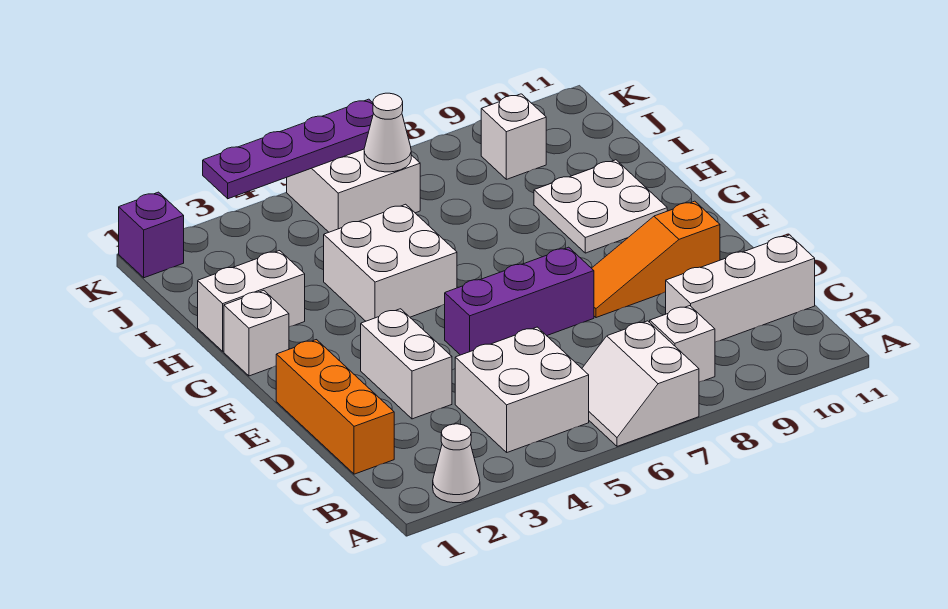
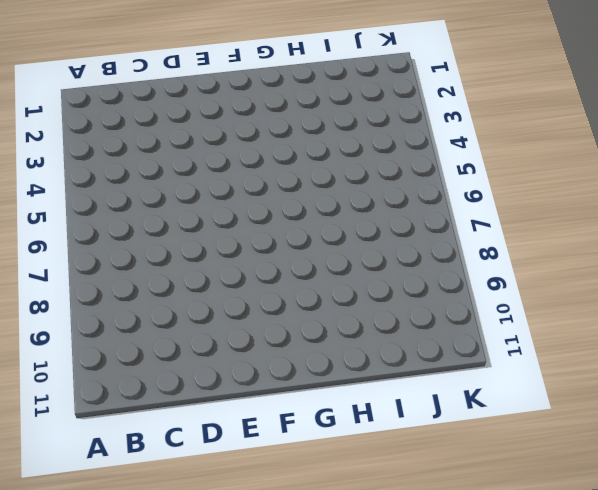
none -> white 1x1 cone [433,424,480,503]
none -> white 2x2 slope [582,321,699,446]
none -> white 2x2 brick [455,327,589,452]

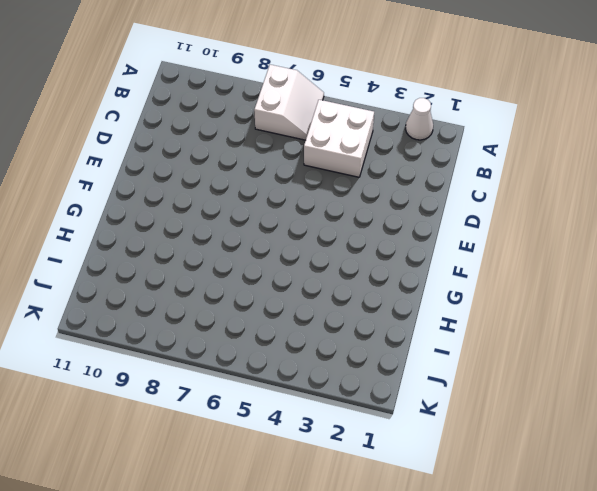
none -> white 1x1 brick [650,306,715,382]
none -> orange 1x3 brick [276,340,394,474]
none -> white 1x3 brick [666,235,815,342]

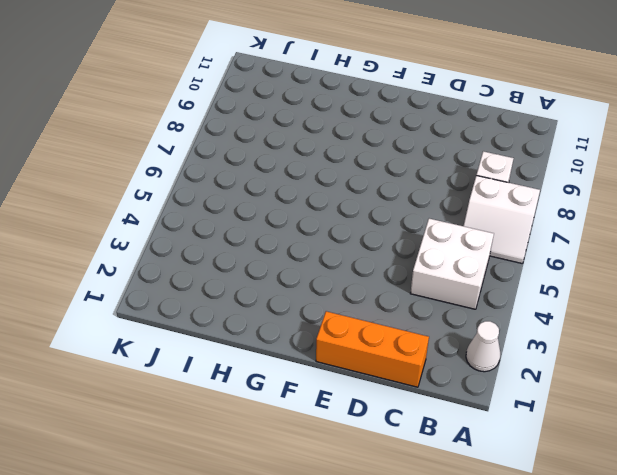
none -> white 1x3 brick [666,235,815,342]
none -> white 1x2 brick [361,309,452,419]
none -> purple 1x3 brick [445,247,594,355]

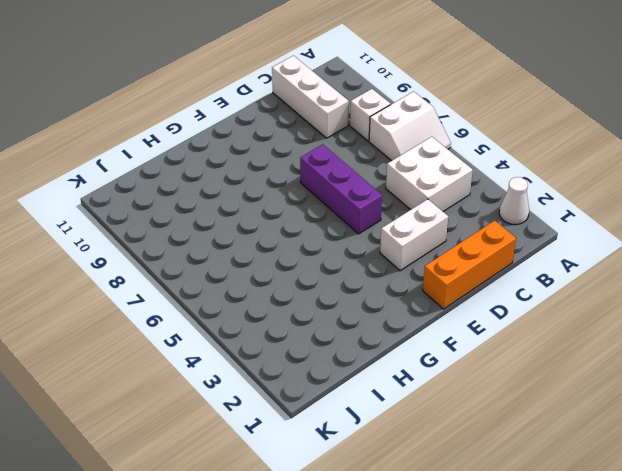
none -> orange 1x3 slope [592,201,720,318]
none -> white 1x1 brick [224,290,289,376]
none -> white 2x2 brick [324,204,457,321]

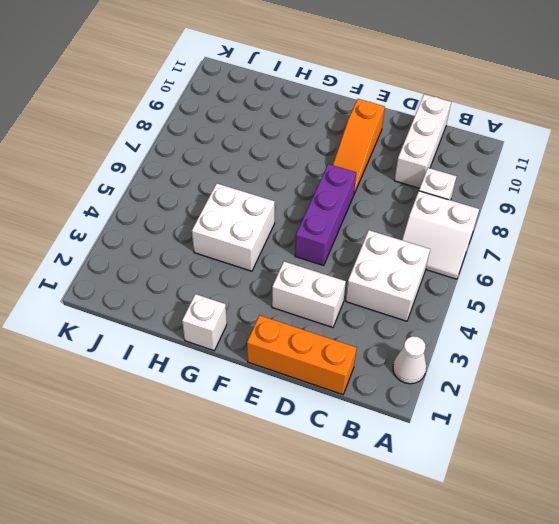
none -> white 2x2 plate [534,160,667,253]
none -> white 1x2 brick [198,251,305,351]
none -> white 2x2 brick [287,149,420,232]

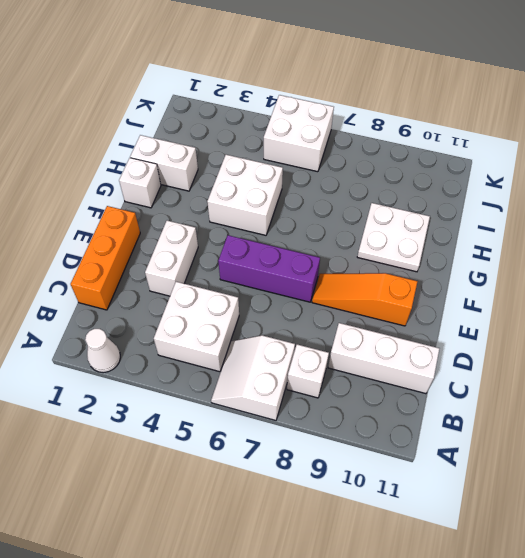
none -> white 1x1 brick [481,94,546,179]
none -> purple 1x1 brick [119,192,184,278]
none -> white 1x1 cone [364,93,411,172]

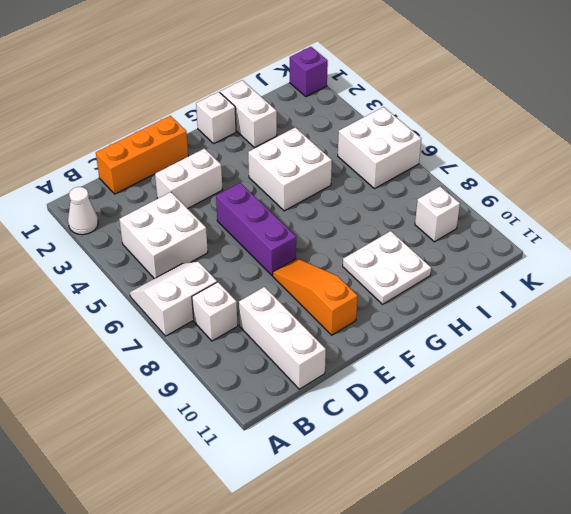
none -> white 1x1 cone [364,93,411,172]
none -> purple 1x4 plate [203,99,374,199]

